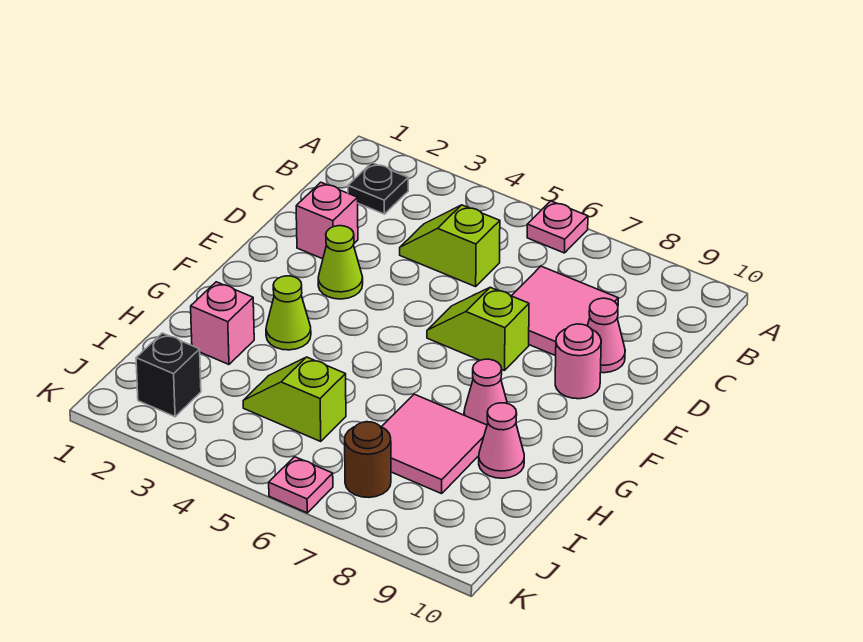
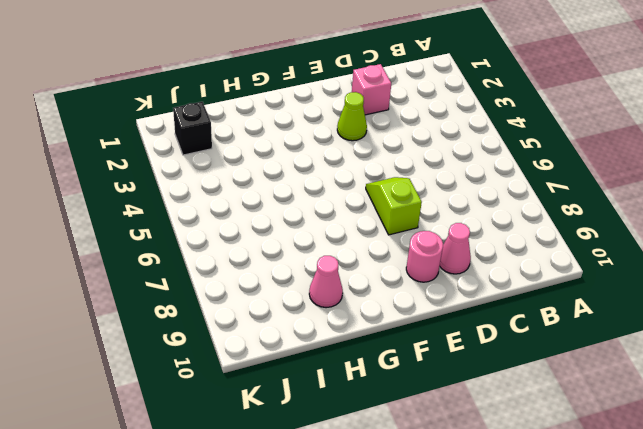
none -> pink 1x1 plate [527,201,588,253]
none -> black 1x1 plate [348,163,408,214]
none -> lime 1x2 slope [400,205,500,287]

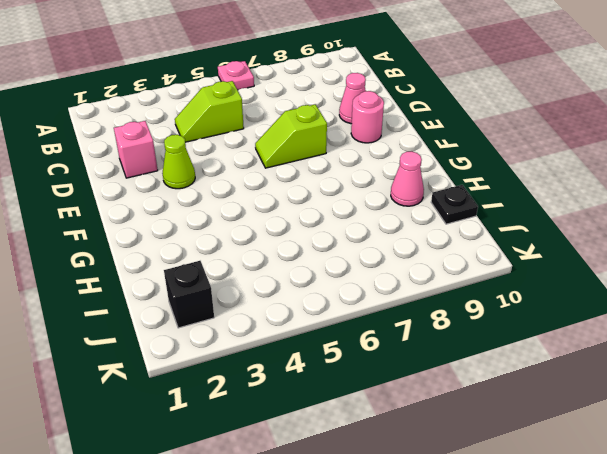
black 1x1 plate [431,185,478,224] -> black 1x1 plate moved to [348,163,408,214]
none -> pink 2x2 tile [512,266,618,356]
none -> lime 1x1 cone [266,276,311,350]
none -> pink 1x1 cone [464,359,507,425]

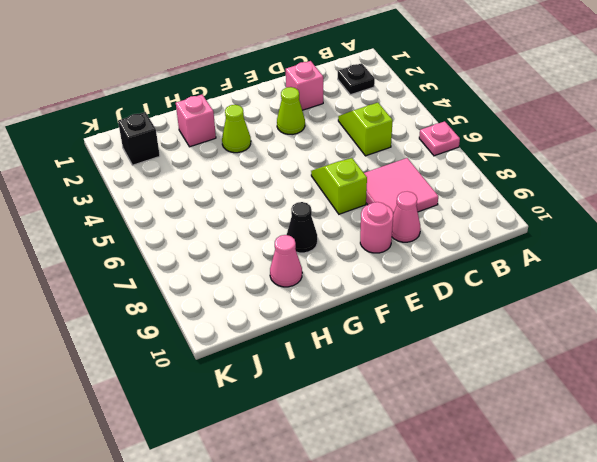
black 1x1 cone [287,202,318,253] -> pink 1x1 cone [464,359,507,425]
none -> pink 2x2 tile [382,394,487,494]
none -> lime 1x2 slope [243,357,346,441]
none -> brown 1x1 round brick [345,422,391,497]

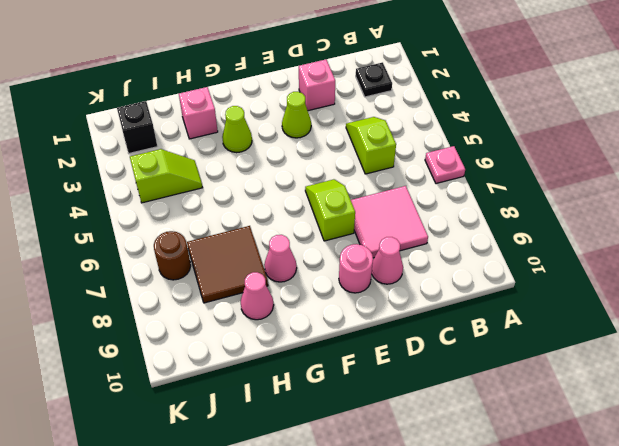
brown 2x2 tile [187,226,268,303] -> pink 2x2 tile [382,394,487,494]
lime 1x2 slope [130,149,203,203] -> lime 1x2 slope turned to [243,357,346,441]
none -> pink 1x1 plate [269,457,333,513]

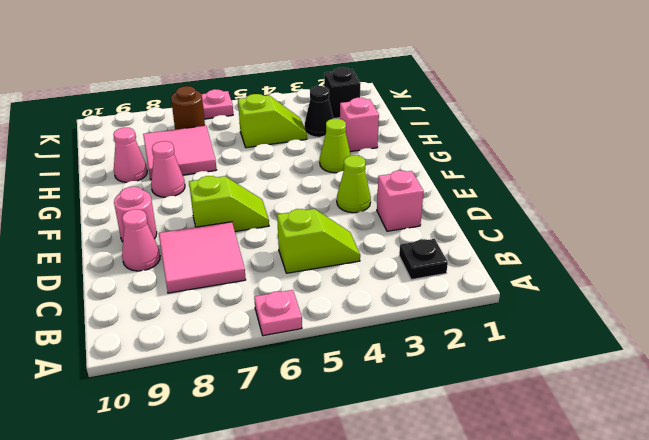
black 1x1 cone [305,86,333,137] -> none

